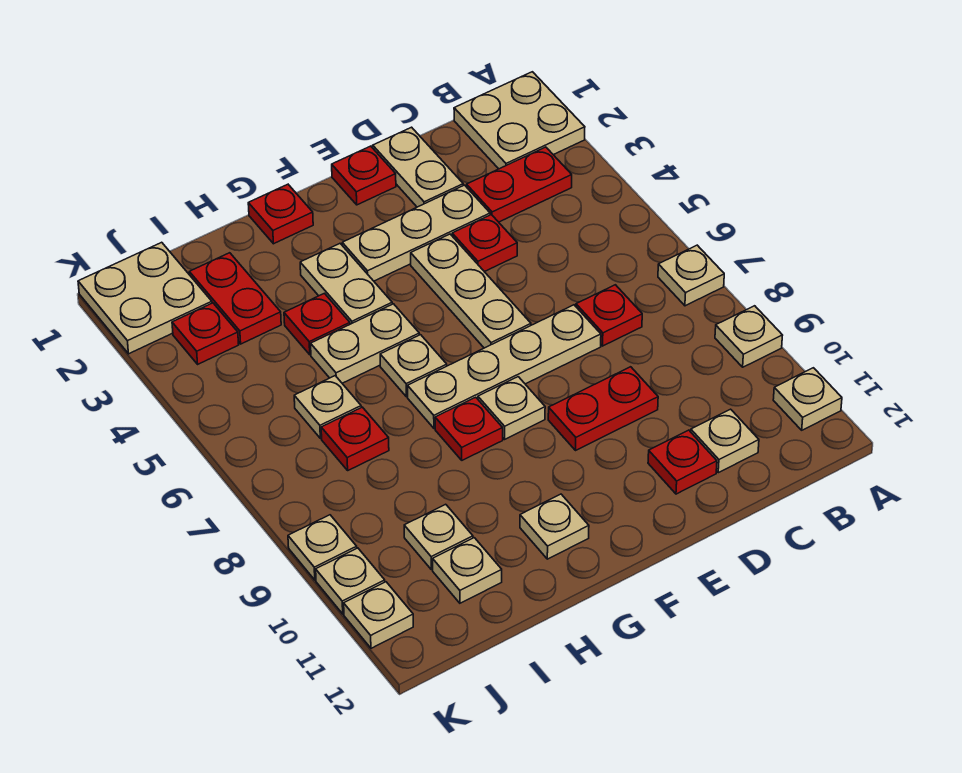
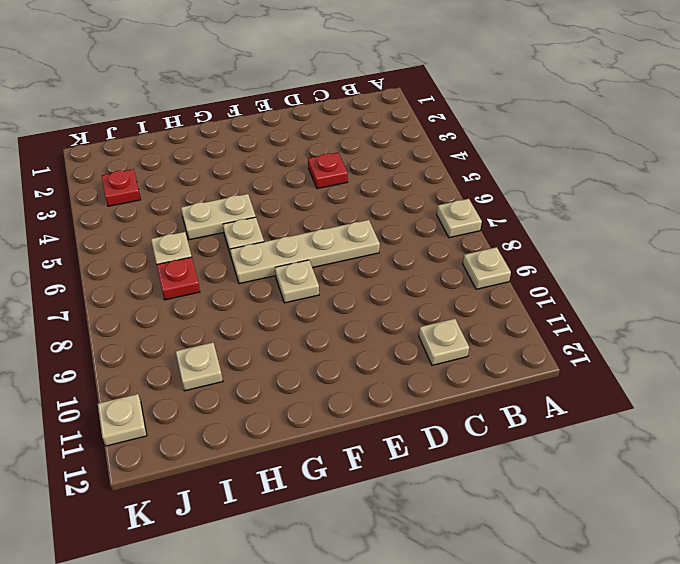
none -> tan 2x2 plate [454,72,585,169]
none -> tan 1x1 plate [773,368,842,430]
none -> red 1x2 plate [467,147,572,222]
none -> red 1x1 plate [576,285,642,346]

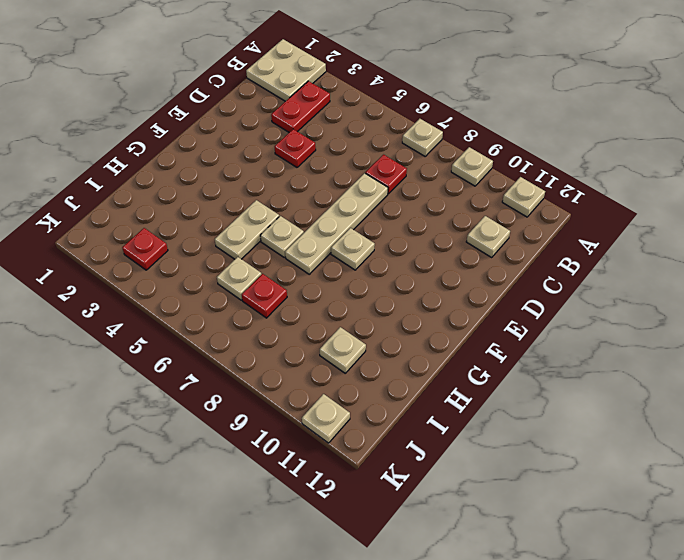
none -> tan 1x2 plate [373,127,463,207]
none -> tan 1x3 plate [342,185,490,281]
none -> red 1x2 plate [548,367,658,450]
none -> red 1x1 plate [648,430,717,494]

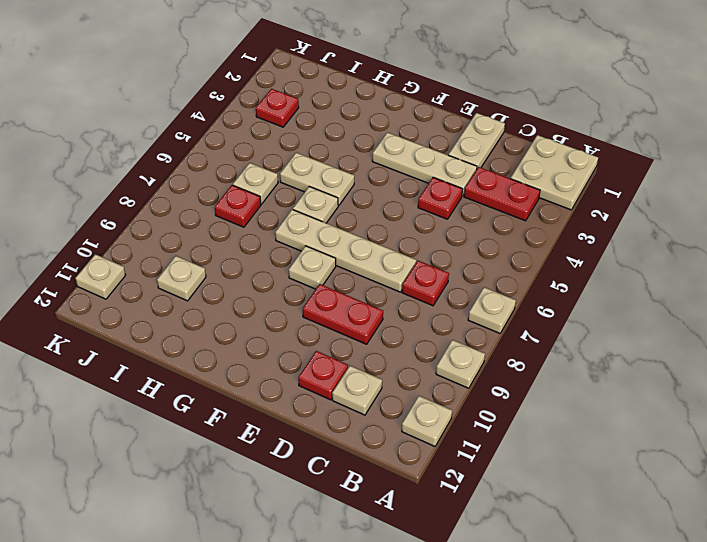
none -> red 1x1 plate [332,146,396,205]
none -> tan 1x3 plate [411,234,531,348]
none -> red 1x1 plate [248,184,313,244]
none -> tan 1x2 plate [300,244,392,324]

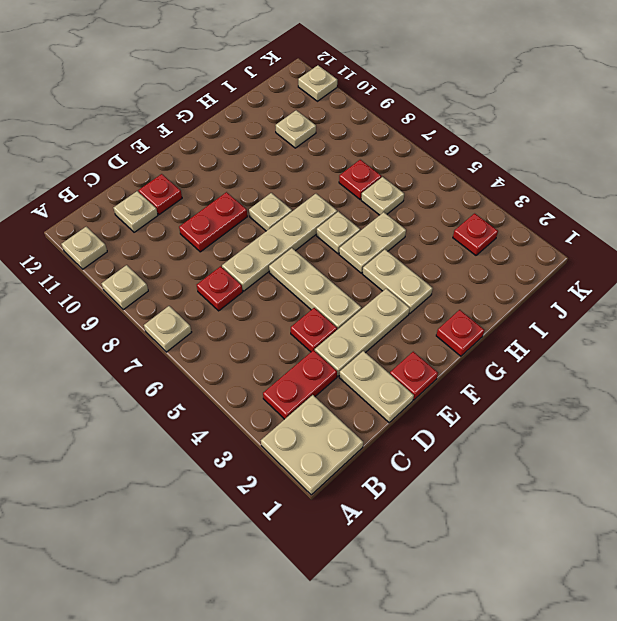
none -> red 1x1 plate [435,397,503,460]
none -> tan 1x1 plate [520,494,589,559]
none -> red 1x1 plate [284,293,350,355]
none -> red 1x2 plate [189,253,281,344]

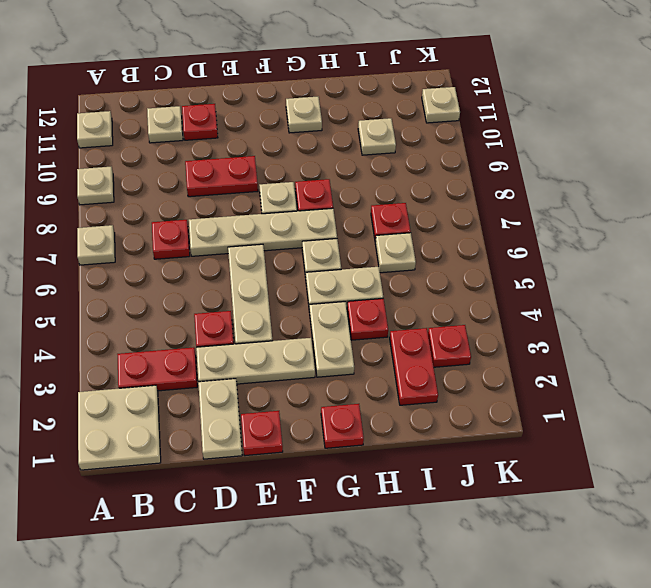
none -> tan 1x1 plate [433,538,502,603]
none -> tan 2x2 plate [78,242,212,354]
none -> tan 1x1 plate [288,515,357,580]
none -> tan 1x1 plate [316,548,385,614]

